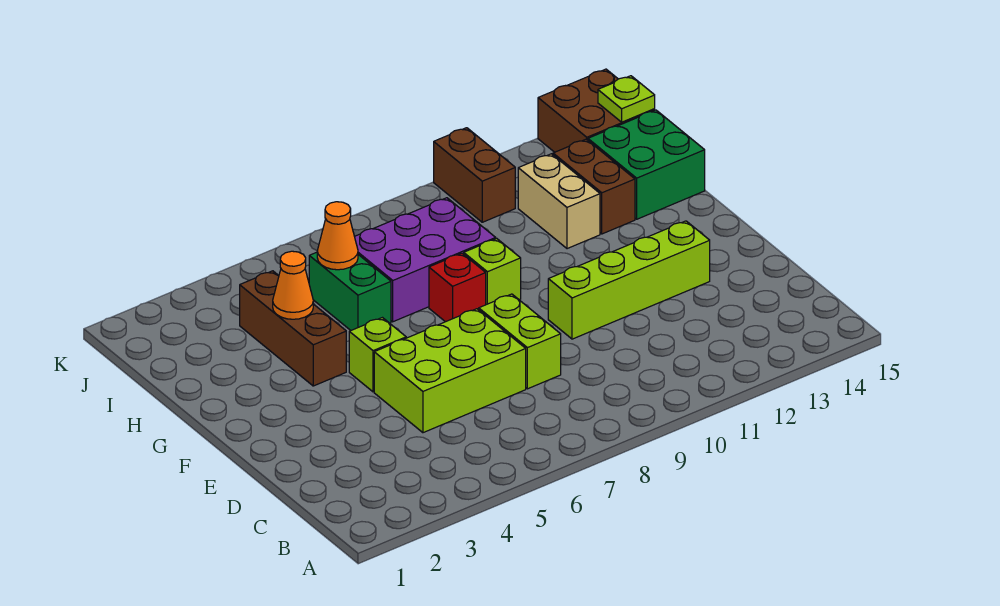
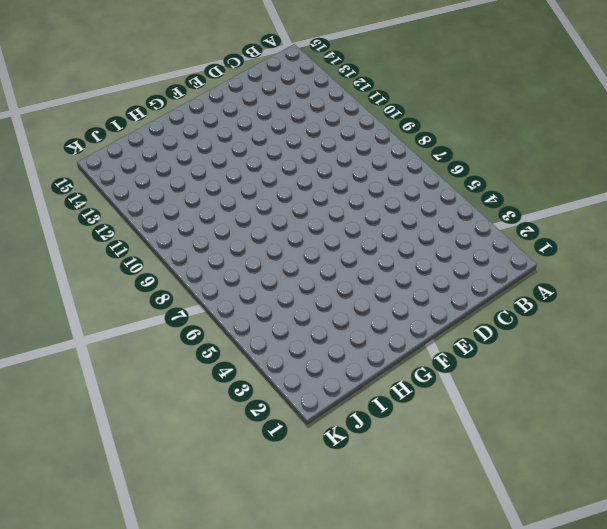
none -> lime 2x3 brick [374,309,526,433]
none -> lime 1x2 brick [479,294,561,389]
none -> lime 1x4 brick [548,221,710,339]

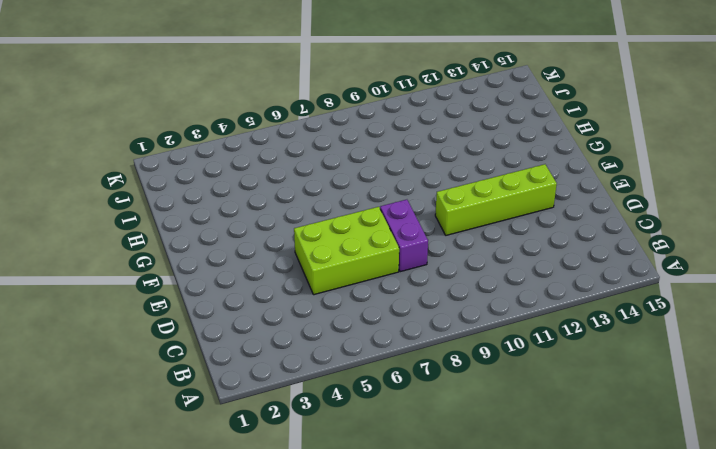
purple 1x2 brick [380,200,428,272] -> lime 1x2 brick [479,294,561,389]
none -> lime 1x1 brick [349,318,406,392]
none -> brown 1x3 brick [240,271,346,386]
none -> red 1x1 brick [429,253,486,322]

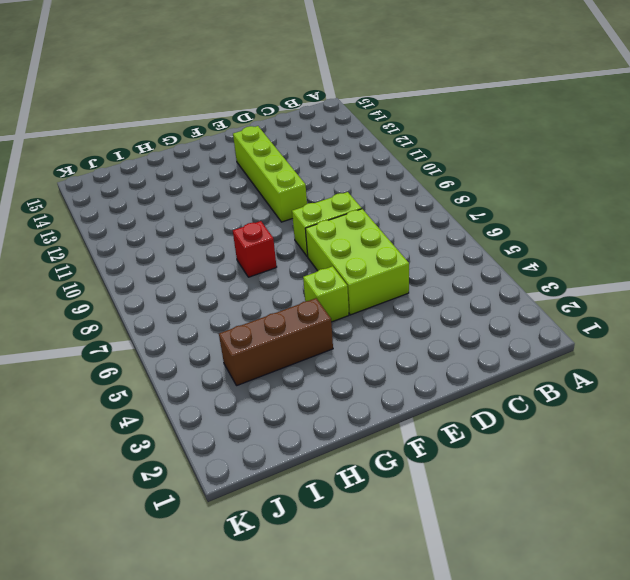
none -> lime 1x1 brick [464,239,521,305]
none -> green 1x2 brick [309,252,391,330]
none -> purple 2x3 brick [355,198,496,322]

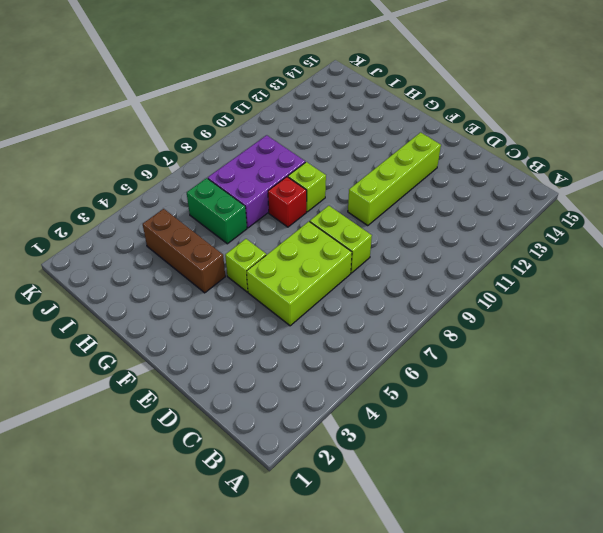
none -> tan 1x2 brick [518,154,600,249]
none -> brown 1x2 brick [553,139,635,234]
none -> green 2x2 brick [588,110,705,219]

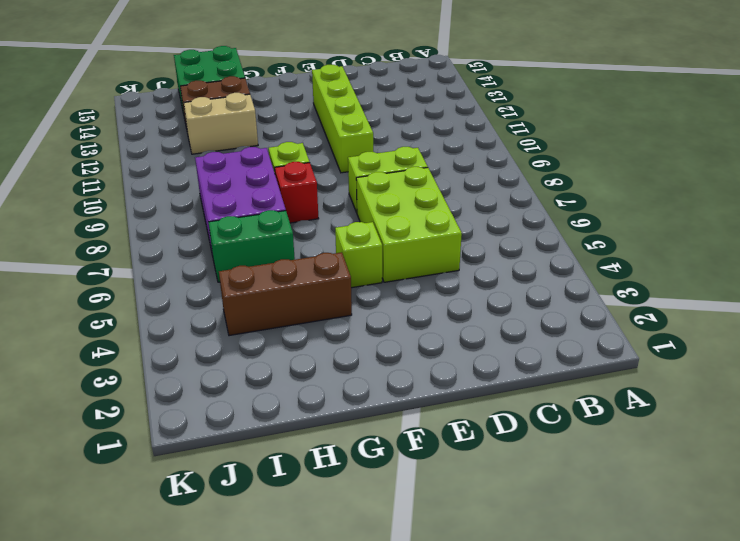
none -> brown 1x2 brick [434,128,515,222]
none -> brown 2x2 brick [538,69,655,152]
none -> orange 1x1 cone [273,251,313,319]

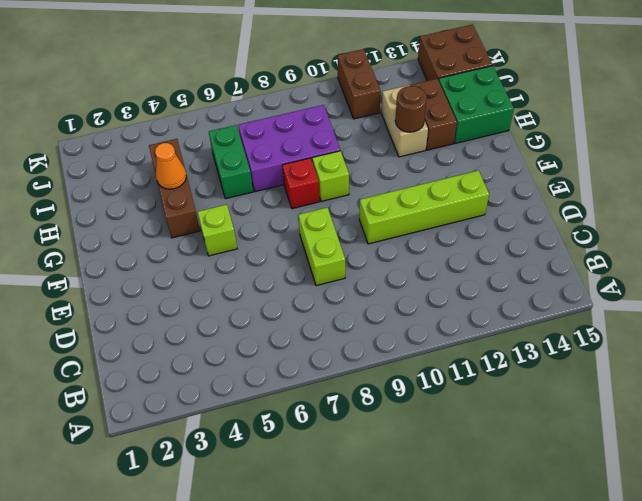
brown 1x1 round brick [395,86,427,132] -> none
none -> lime 2x3 brick [374,309,526,433]
none -> orange 1x1 cone [317,202,358,270]
none -> lime 1x1 plate [598,76,655,122]

